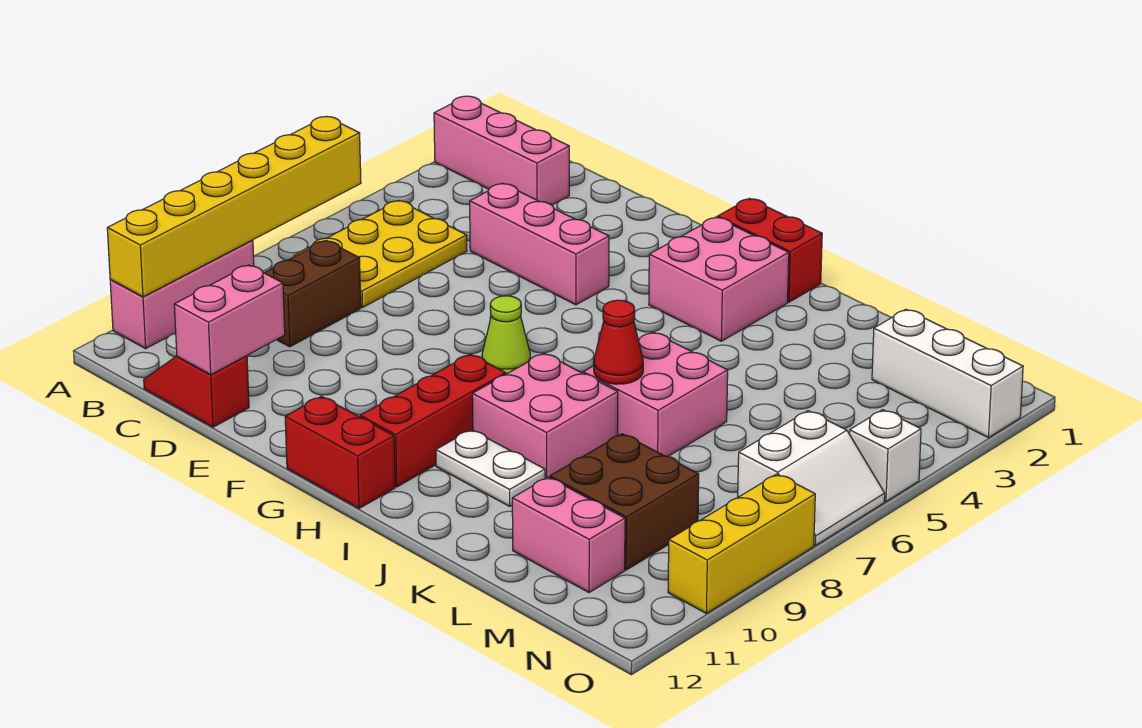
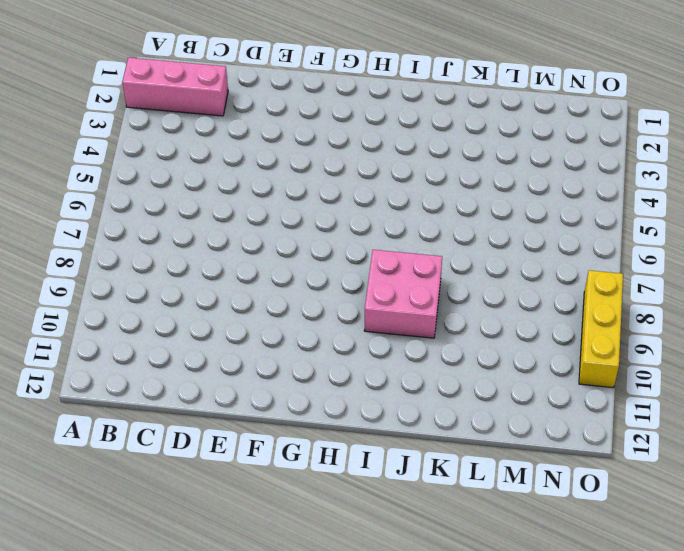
none -> pink 1x3 brick [110,240,254,349]
none -> yellow 2x3 plate [294,200,467,307]
none -> brown 1x2 brick [265,241,361,347]

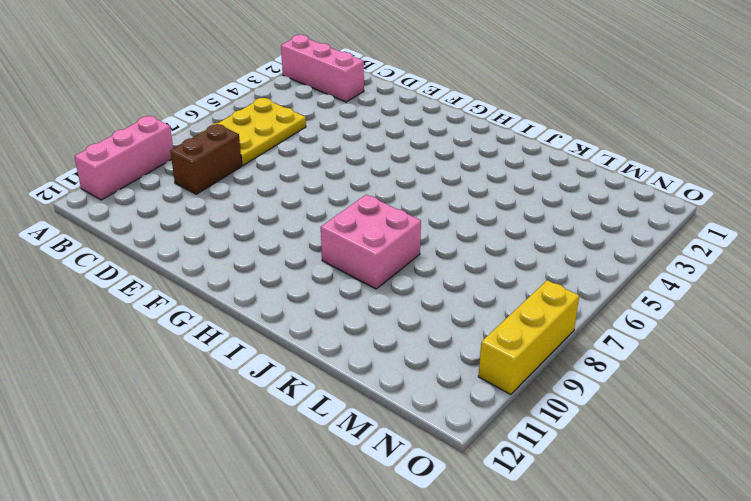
none -> red 1x2 slope [144,356,249,427]
none -> pink 1x3 brick [470,184,609,305]
none -> lime 1x1 cone [482,296,530,374]

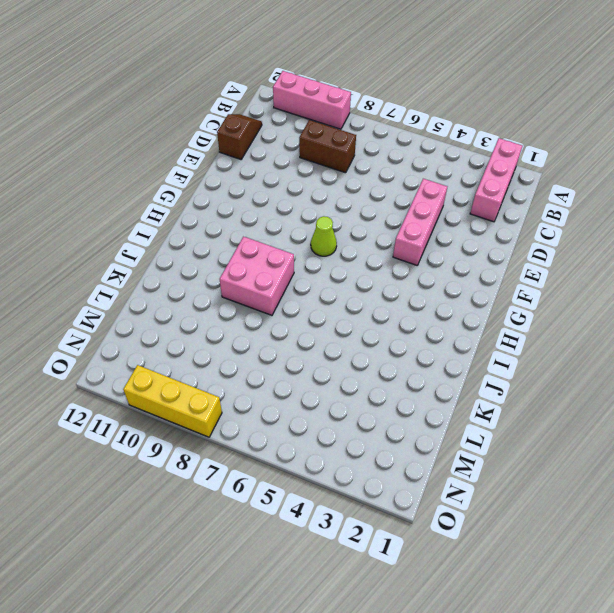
brown 1x2 slope [217,114,262,159] -> red 1x2 slope [144,356,249,427]
none -> yellow 2x3 plate [294,200,467,307]
none -> red 1x2 brick [285,396,395,508]
none -> red 1x2 brick [717,198,822,302]

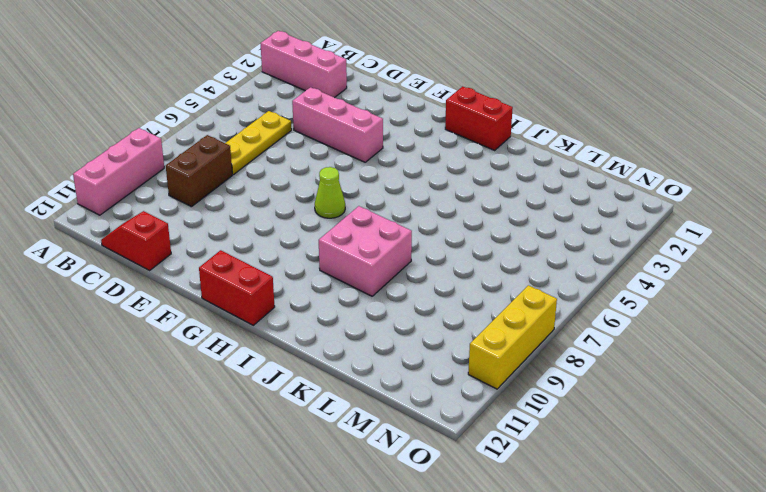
yellow 1x3 plate [225,111,292,175] -> yellow 2x3 plate [294,200,467,307]
none -> pink 2x2 brick [649,217,789,341]
none -> red 1x3 brick [360,354,506,487]
none -> white 1x2 plate [436,430,545,506]

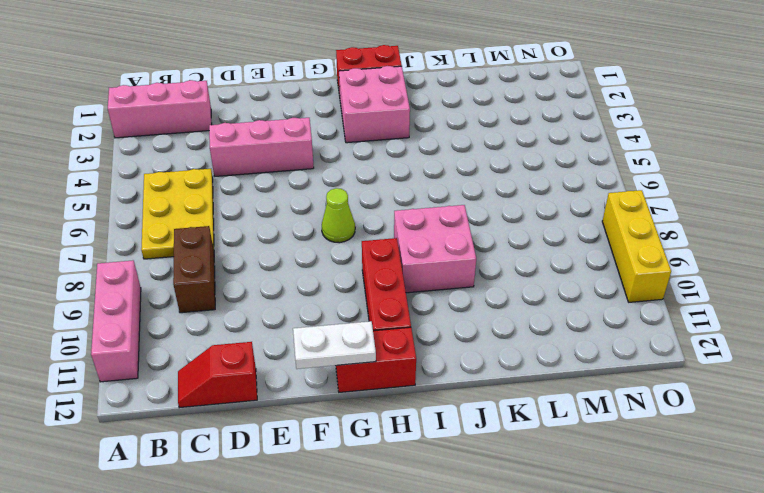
white 1x2 plate [293,321,376,369] -> white 1x2 plate moved to [436,430,545,506]
none -> pink 2x2 brick [583,332,728,456]
none -> brown 2x2 brick [550,434,699,570]
none -> pink 1x2 brick [512,477,625,593]

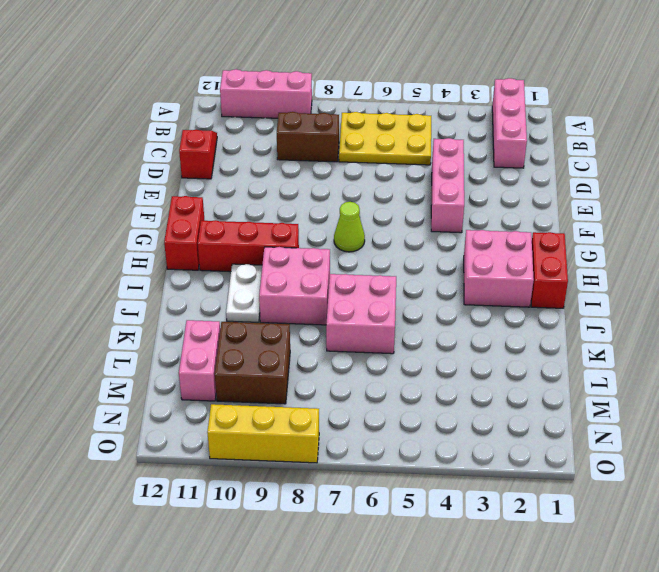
none -> white 1x3 brick [872,309,1023,438]
none -> white 2x2 slope [738,411,885,545]
none -> white 1x1 brick [849,410,921,501]

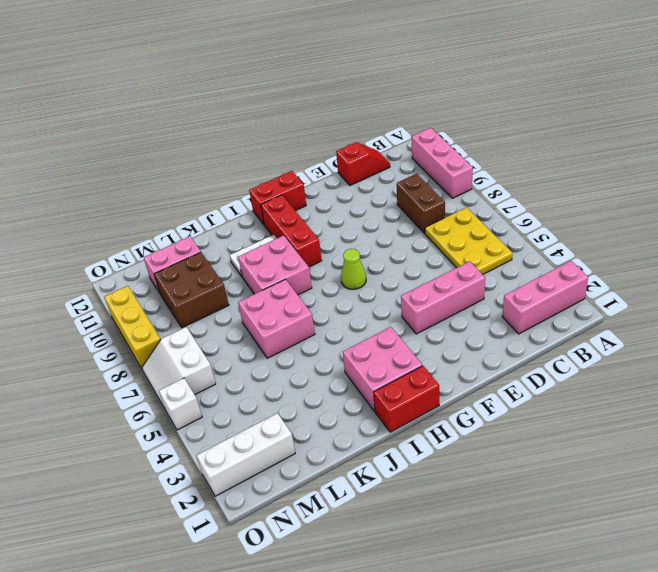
none -> yellow 1x6 brick [107,116,361,297]
none -> pink 1x2 brick [174,265,285,375]
none -> red 1x1 cone [594,300,643,384]

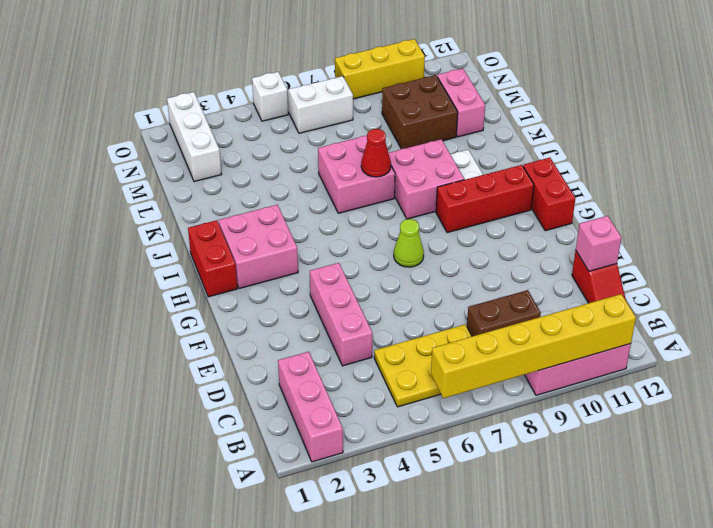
pink 1x1 brick [576,216,622,271] -> pink 1x2 brick [174,265,285,375]

